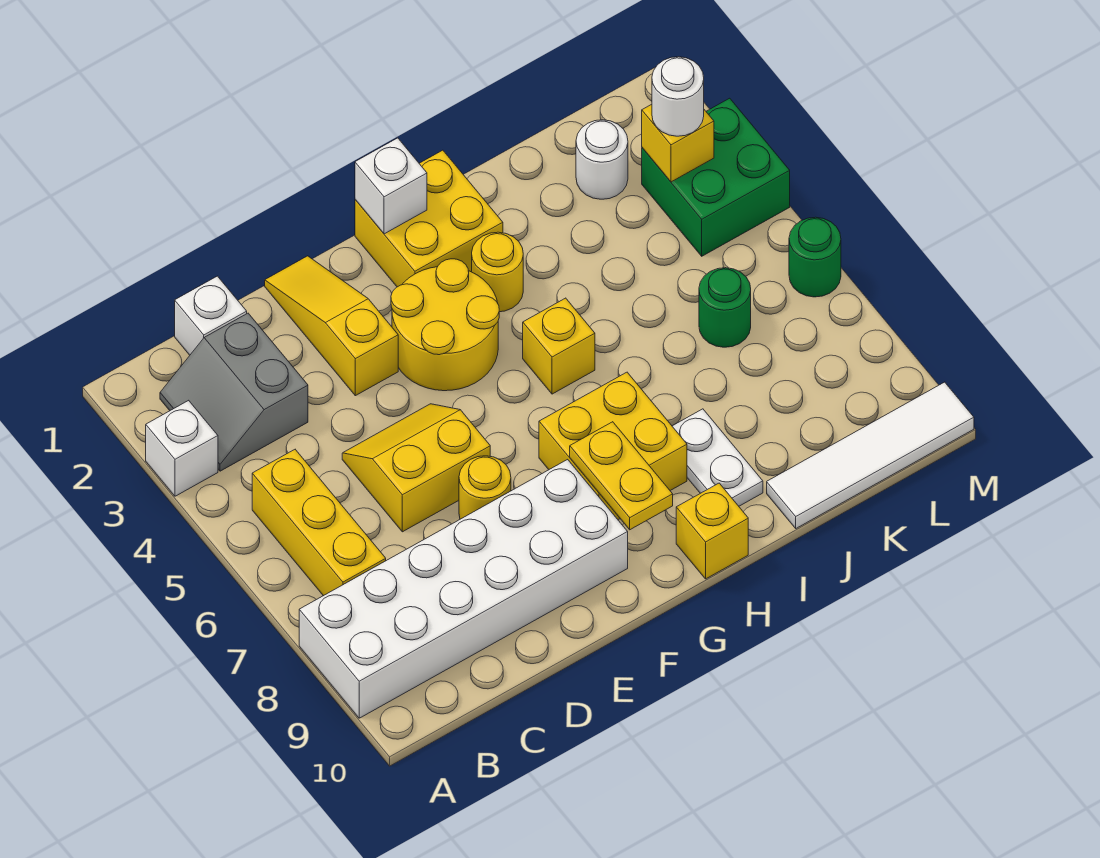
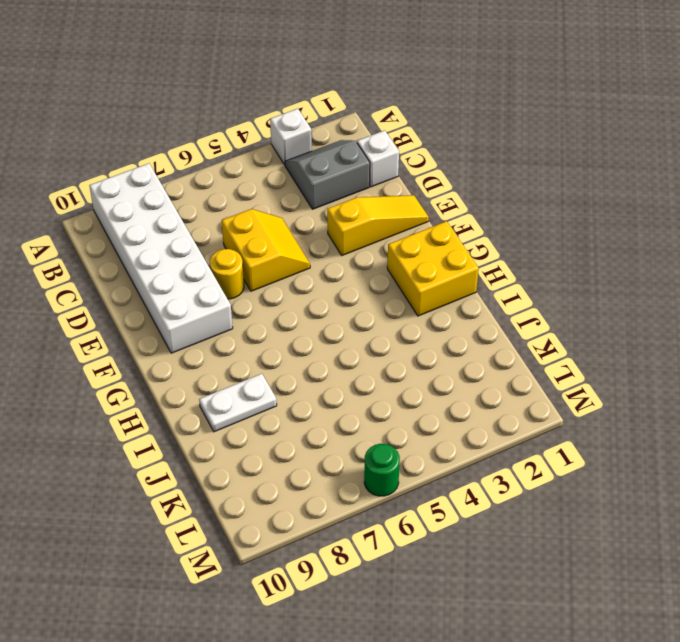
none -> yellow 1x3 brick [252,449,386,596]
none -> yellow 2x2 round brick [391,259,499,391]
none -> yellow 2x2 brick [539,372,687,520]

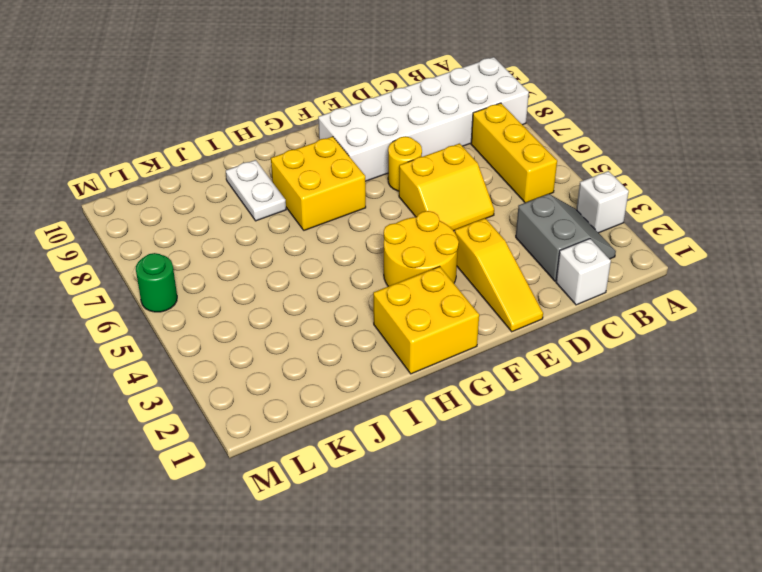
none -> yellow 1x1 round brick [472,232,523,312]
none -> yellow 1x1 brick [523,298,595,394]
none -> yellow 1x1 brick [676,483,748,579]

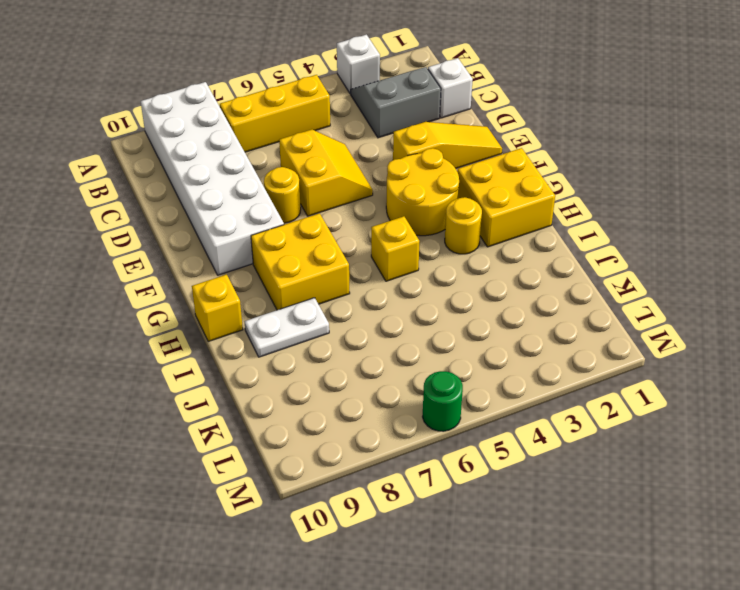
none -> white 1x4 tile [767,382,974,528]
none -> white 1x1 round brick [576,120,628,199]
none -> green 1x1 round brick [699,268,751,347]

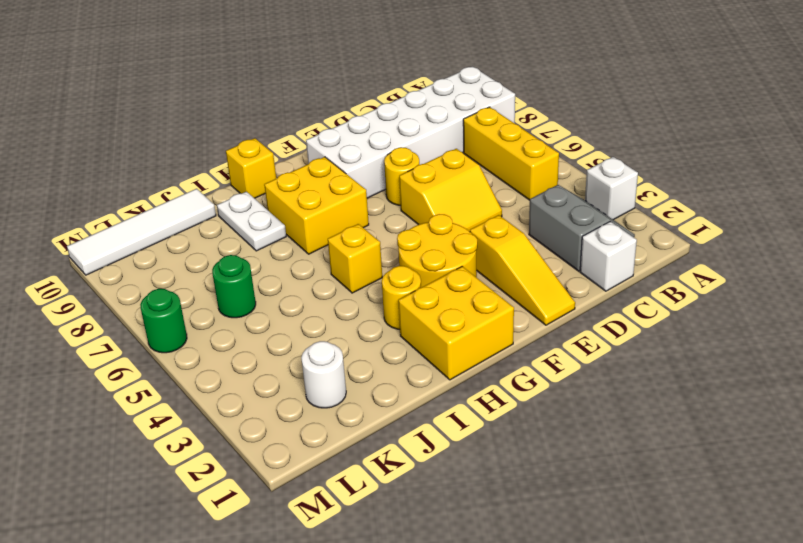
none -> green 2x2 brick [642,98,790,256]
none -> white 1x1 brick [355,138,427,234]
none -> yellow 1x2 plate [570,422,673,530]

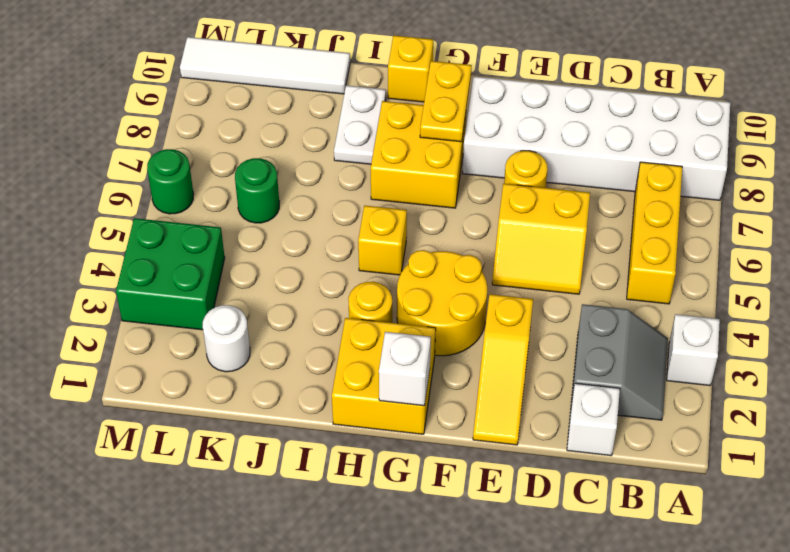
none -> yellow 1x1 brick [642,104,714,182]
none -> white 1x1 round brick [652,57,704,136]

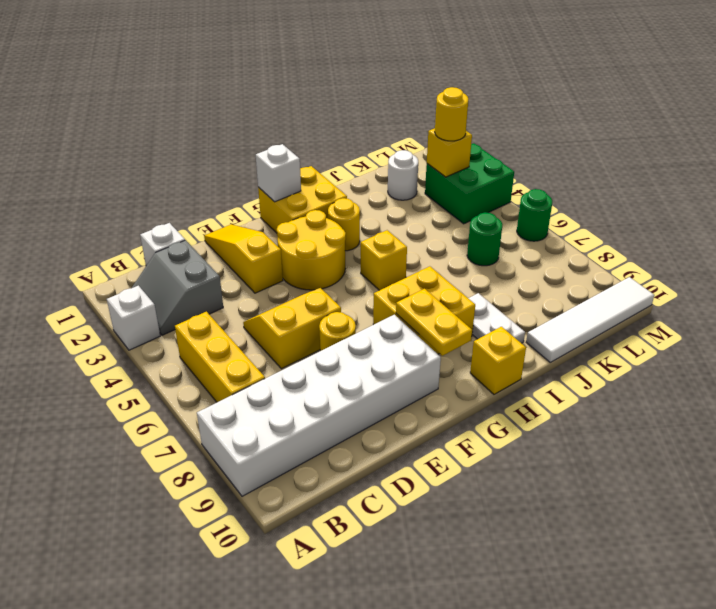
yellow 1x1 round brick [435,87,468,141] -> white 1x1 round brick [652,57,704,136]

